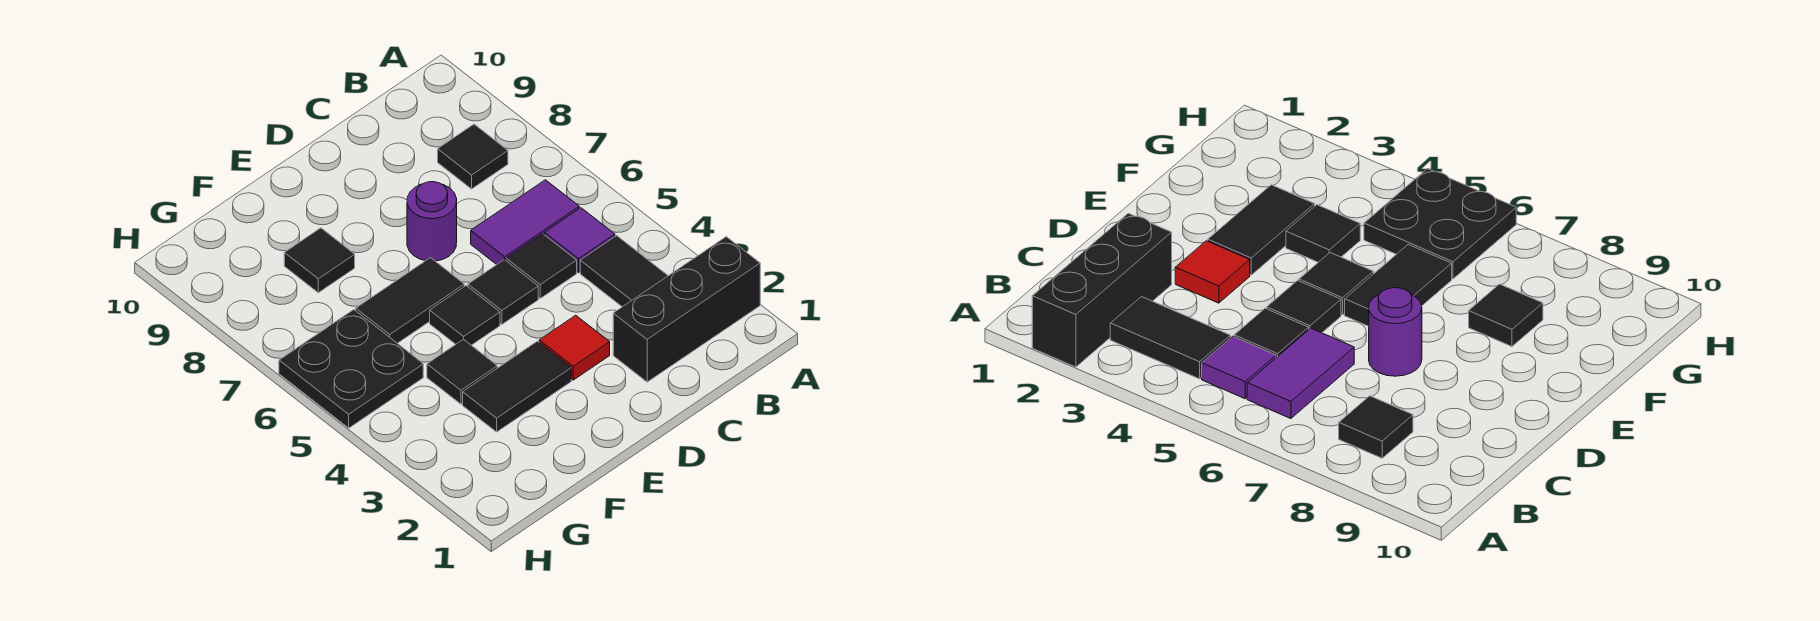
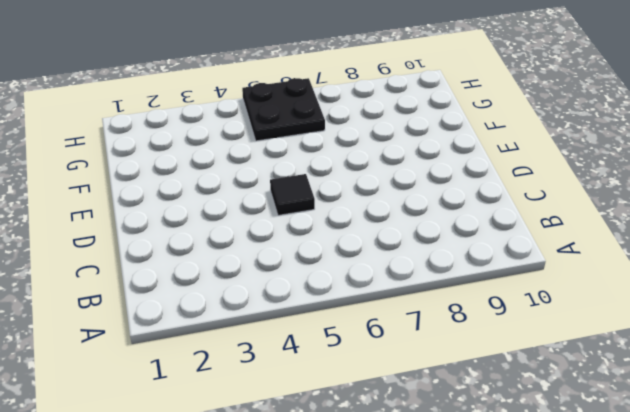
none -> black 1x3 brick [613,237,760,382]
none -> black 1x2 tile [580,236,668,307]
none -> purple 1x1 tile [545,208,615,272]

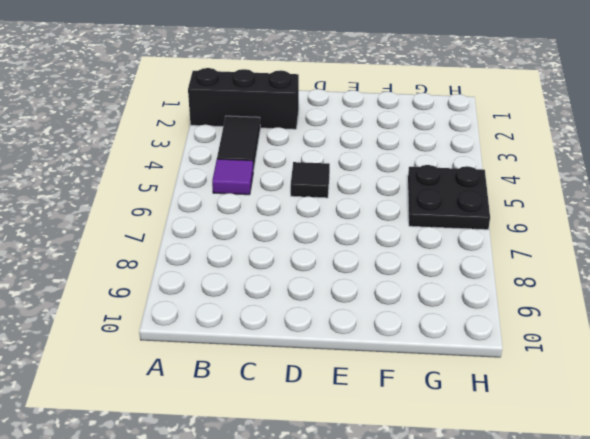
none -> purple 1x2 tile [471,180,579,265]
none -> black 1x1 tile [438,124,508,189]
none -> black 1x1 tile [506,234,577,298]

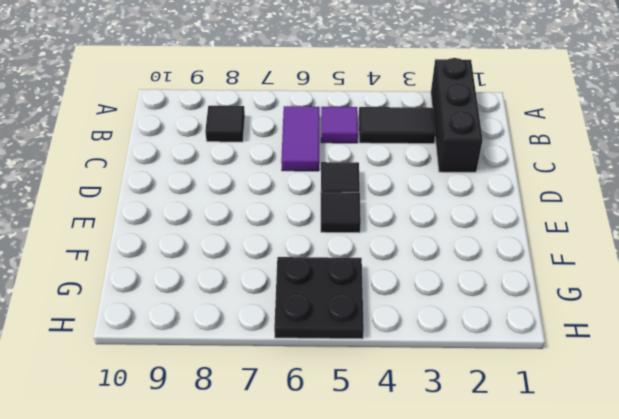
none -> black 1x1 tile [506,234,577,298]
none -> red 1x1 tile [539,315,610,380]
none -> purple 1x1 round brick [407,182,457,261]

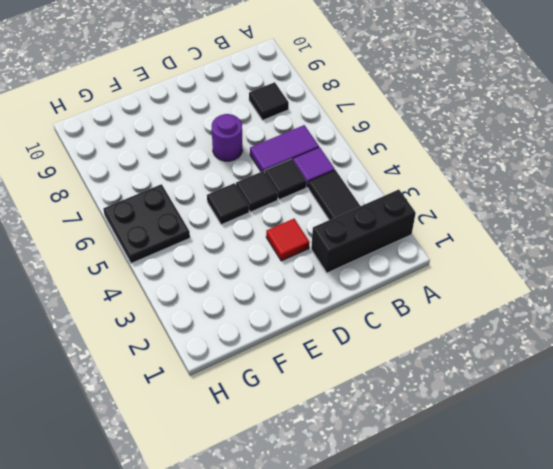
none -> black 1x2 tile [463,341,571,432]
none -> black 1x2 tile [356,258,464,343]
none -> black 1x1 tile [427,339,497,404]

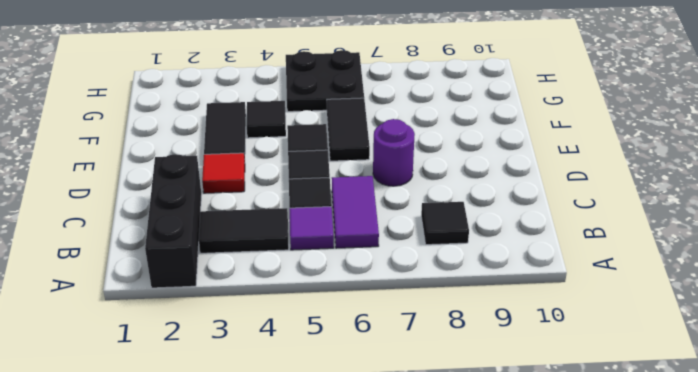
none -> black 1x1 tile [284,228,355,293]

